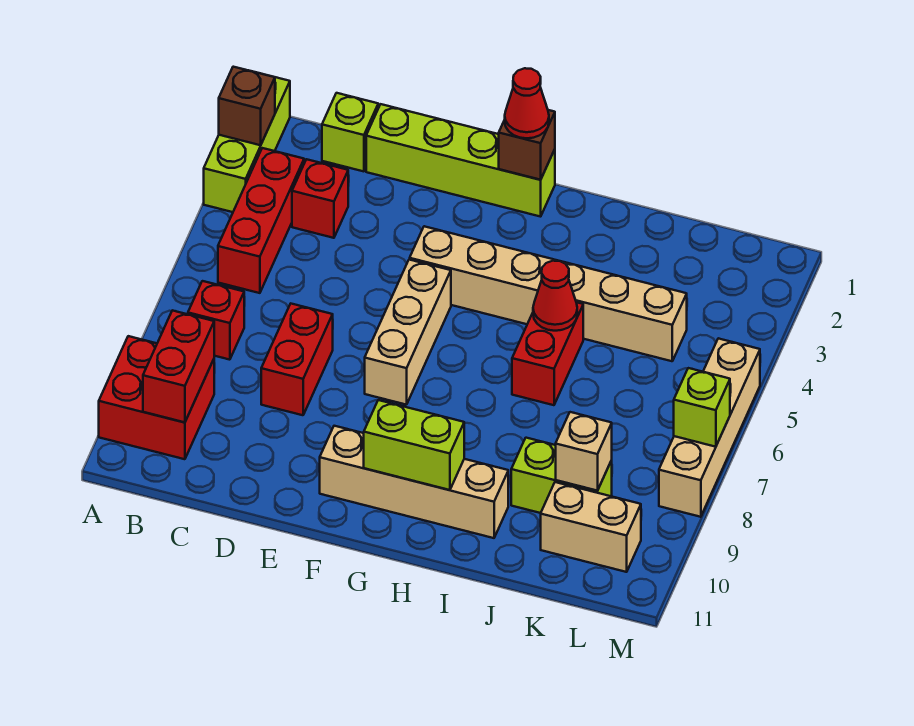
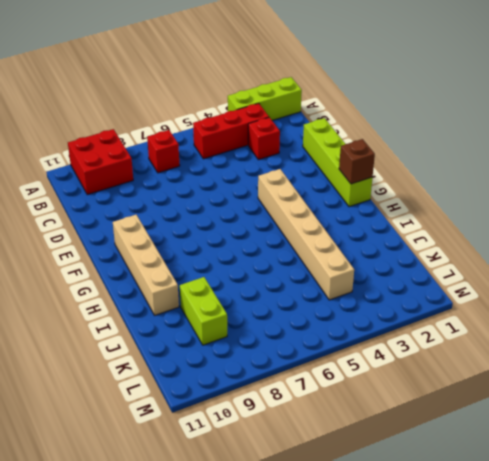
none -> lime 1x1 brick [322,93,378,171]
none -> red 1x2 brick [261,304,333,415]
none -> tan 1x3 brick [365,260,451,405]

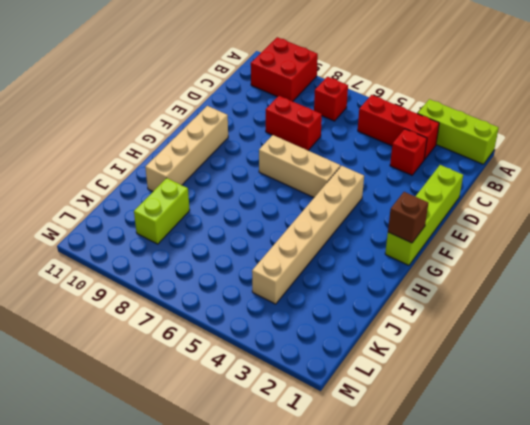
none -> lime 1x1 brick [322,93,378,171]
none -> red 1x2 brick [512,302,583,405]
none -> tan 1x2 brick [541,482,641,572]

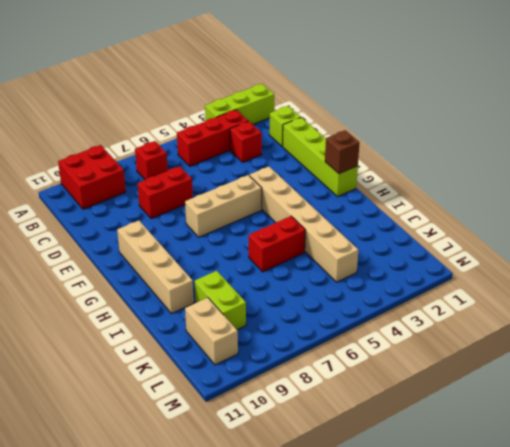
none -> tan 1x4 brick [659,338,760,517]
none -> brown 1x1 brick [219,67,275,145]
none -> red 1x2 brick [143,310,214,422]

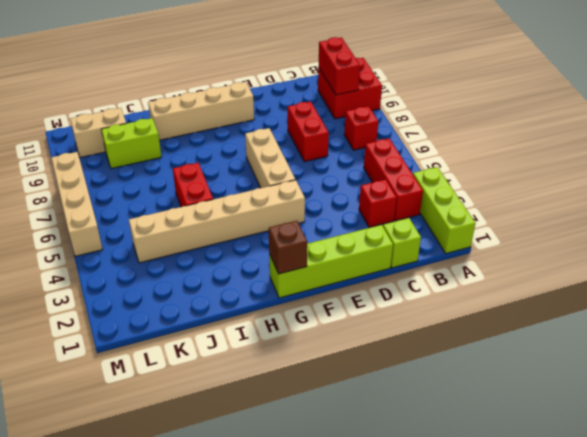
none -> brown 1x1 brick [219,67,275,145]
none -> lime 1x2 brick [364,400,464,490]
none -> red 1x1 cone [533,261,577,331]

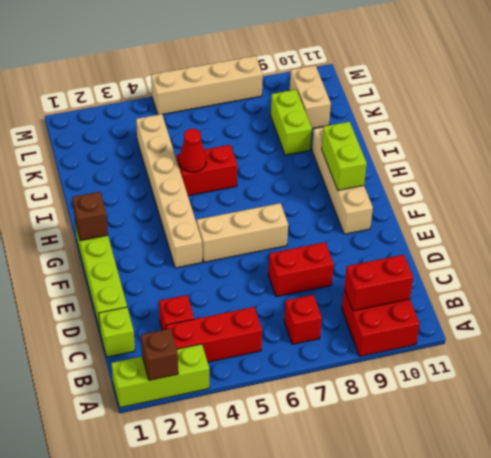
none -> tan 1x1 brick [556,412,612,491]
none -> lime 1x1 brick [674,368,730,447]
none -> red 1x1 cone [505,68,549,138]

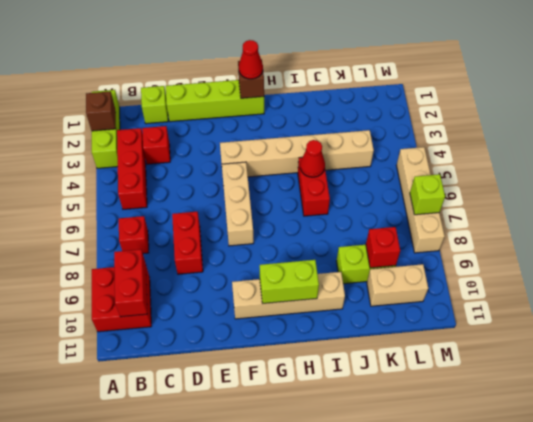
red 1x1 brick [366,227,400,268] -> tan 1x1 brick [556,412,612,491]

